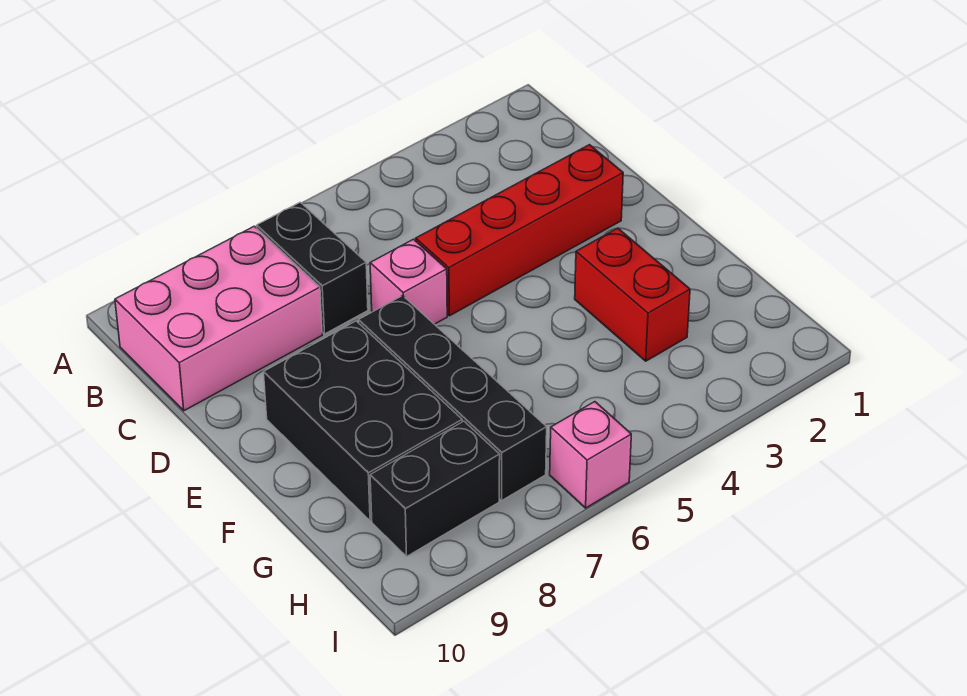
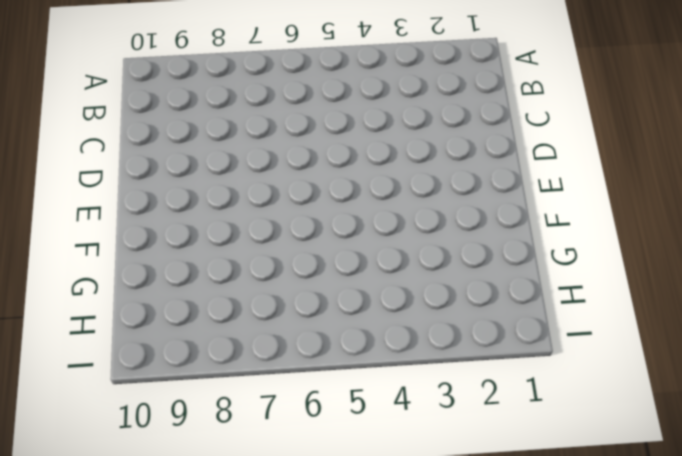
none -> black 1x2 brick [257,202,368,334]
none -> pink 2x3 brick [115,226,322,411]

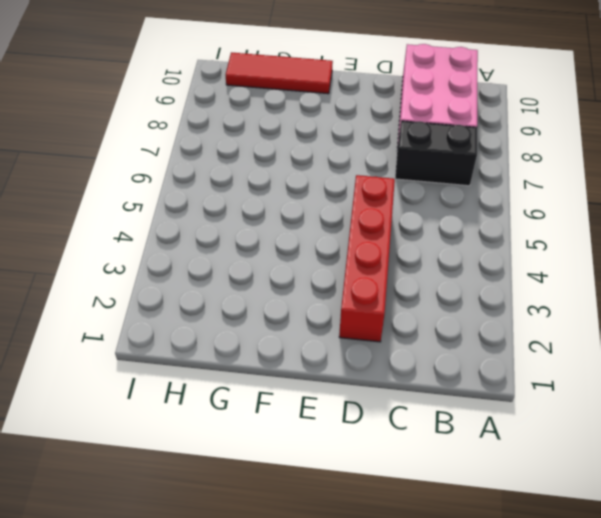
red 1x3 tile [226,52,333,94] -> none
none -> pink 1x1 brick [370,239,447,324]
none -> black 1x4 brick [359,296,547,501]

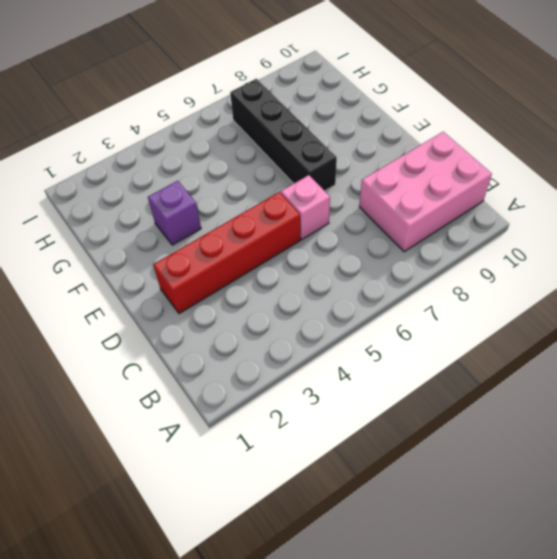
purple 1x1 brick [148,181,201,245] -> red 1x2 brick [575,228,690,361]
none -> black 1x2 brick [257,202,368,334]
none -> black 2x3 brick [264,321,462,521]

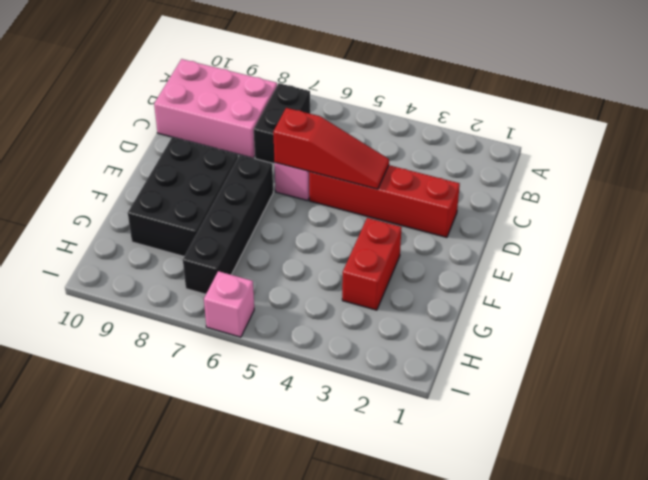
red 1x3 slope [273,108,389,189] -> none
none -> black 1x2 brick [370,421,500,556]

